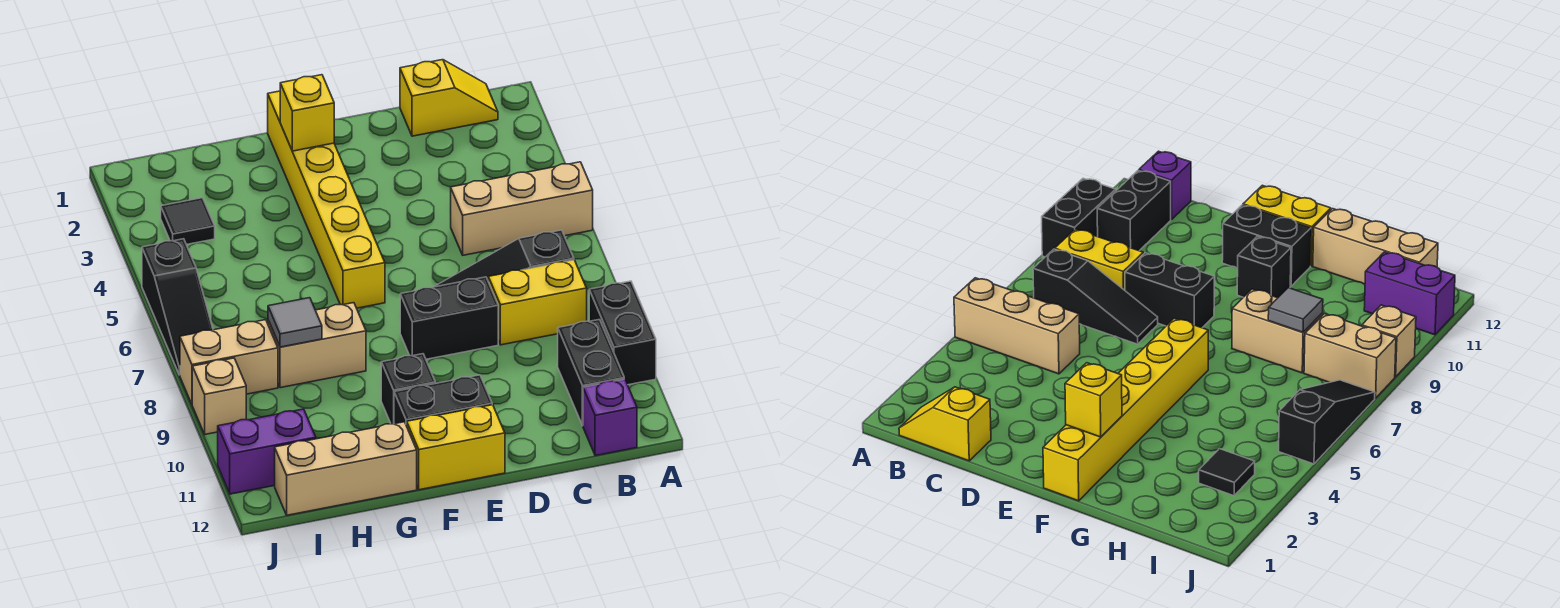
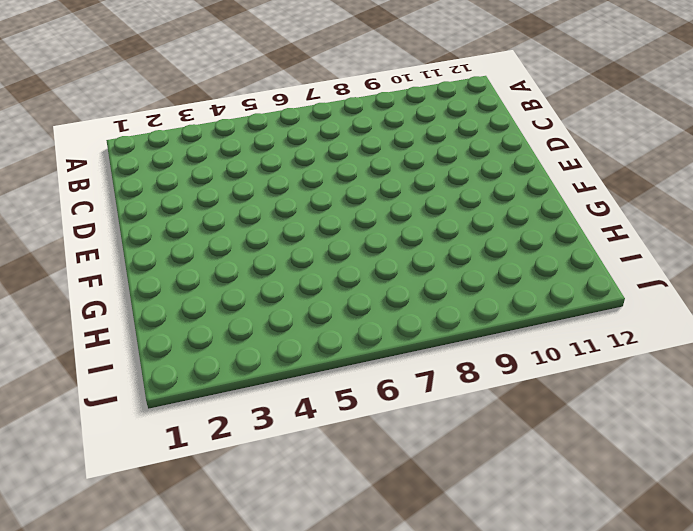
none -> tan 1x3 brick [451,162,593,255]
none -> black 1x2 brick [589,281,656,385]
none -> yellow 1x2 slope [400,60,498,136]

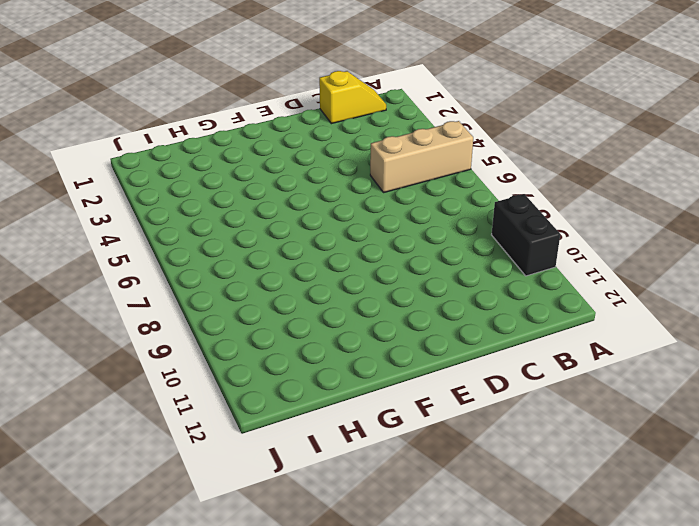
none -> black 1x3 slope [434,230,574,287]
none -> yellow 1x2 brick [488,260,587,345]
none -> black 1x2 brick [558,320,624,426]

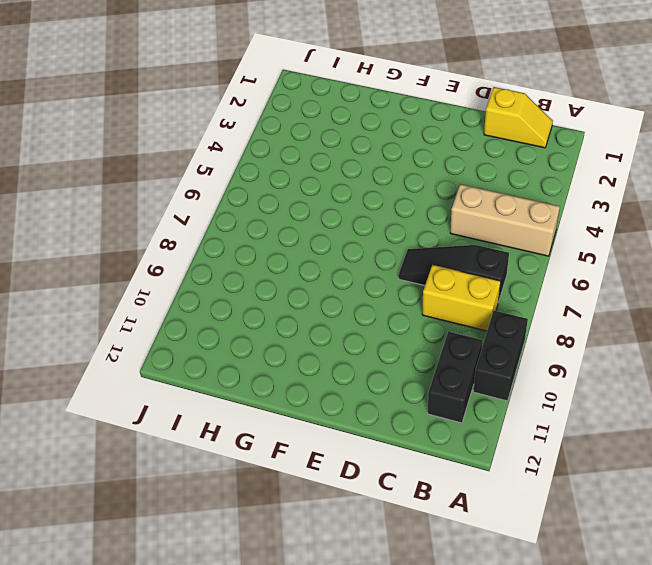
none -> purple 1x1 brick [583,379,637,456]
none -> black 1x2 brick [400,277,498,359]
none -> black 1x2 brick [394,375,492,426]

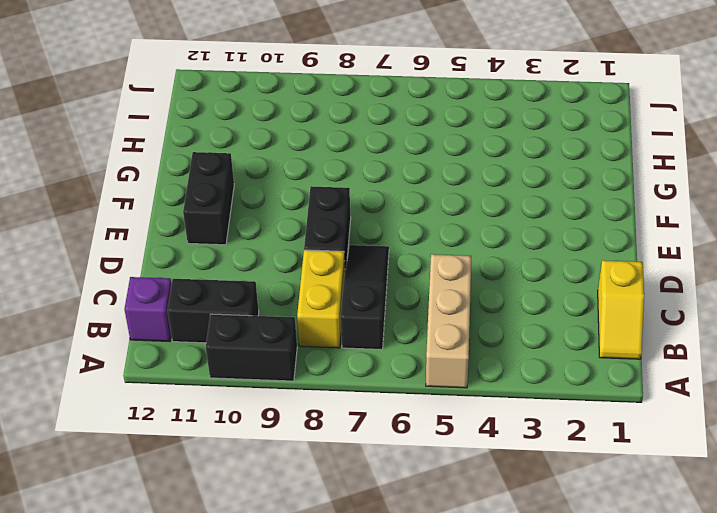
none -> yellow 1x2 brick [407,405,505,490]
none -> yellow 1x6 brick [268,91,385,308]
none -> black 1x1 brick [381,354,435,424]

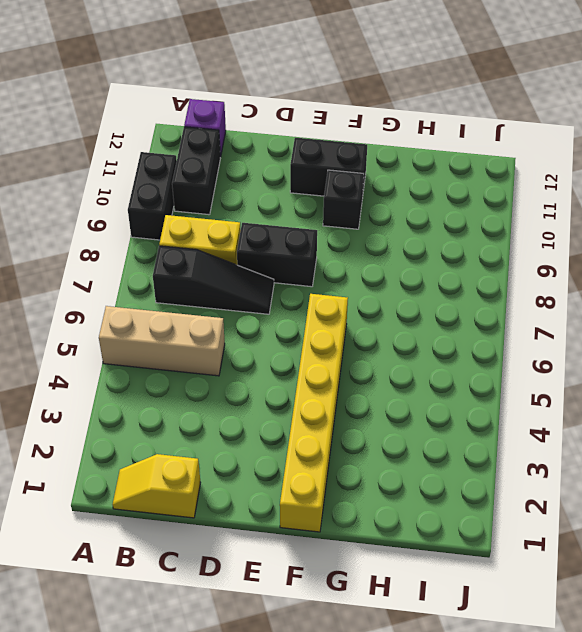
none -> yellow 1x2 brick [407,405,505,490]
none -> tan 1x2 brick [268,303,366,388]
none -> tan 1x3 brick [275,422,417,515]

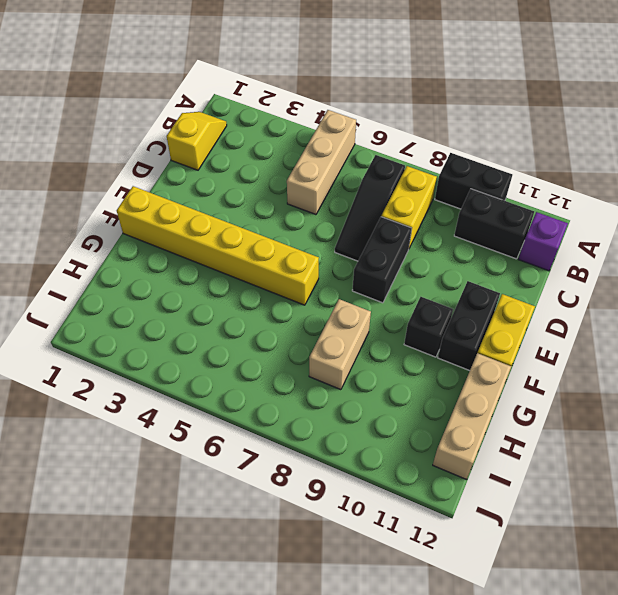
none -> black 1x1 tile [161,198,215,245]
none -> tan 1x2 brick [180,320,278,404]
none -> purple 1x2 brick [218,409,316,494]

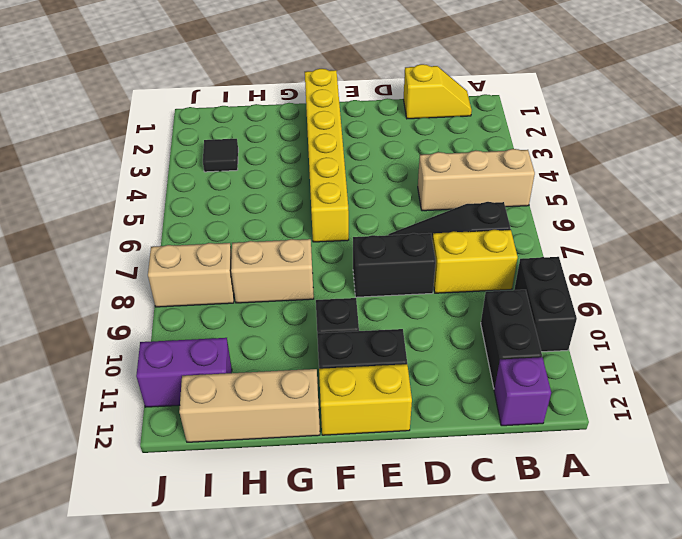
none -> black 1x3 slope [142,239,213,375]
none -> tan 1x1 brick [192,358,246,434]
none -> yellow 1x1 brick [280,75,334,151]

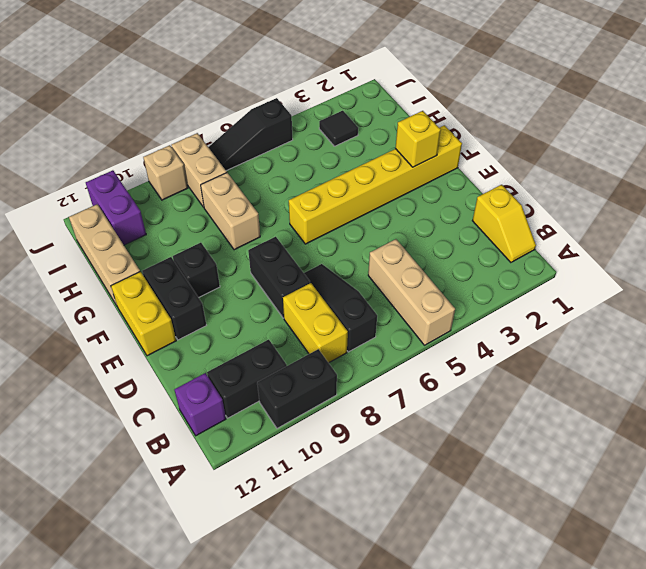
none -> grey 1x1 tile [268,298,322,347]

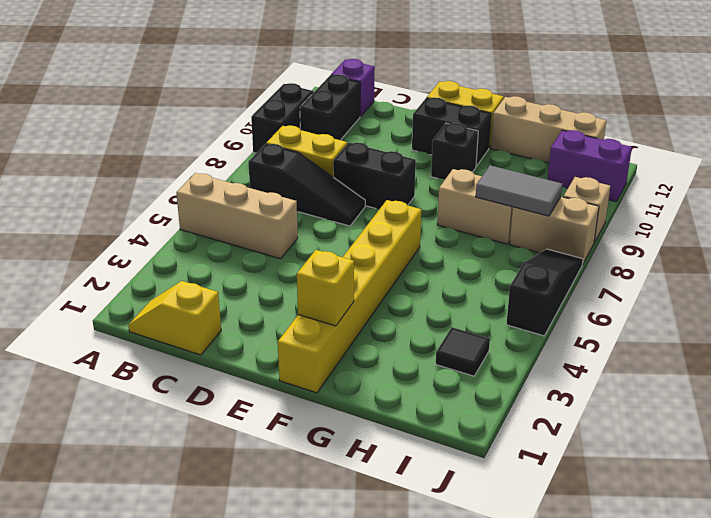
grey 1x2 tile [476,165,562,216] -> grey 1x1 tile [268,298,322,347]

